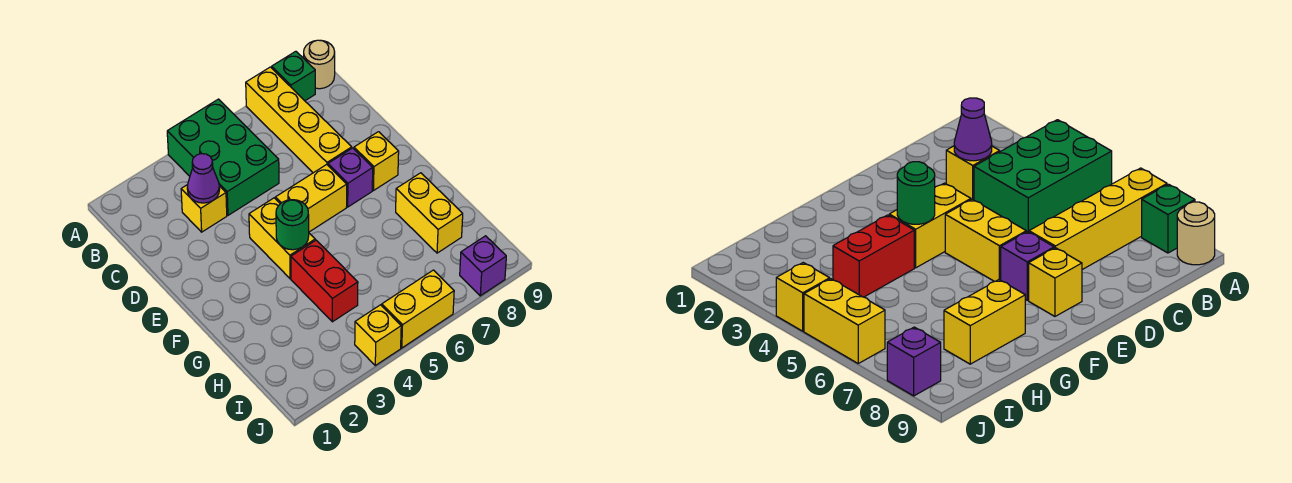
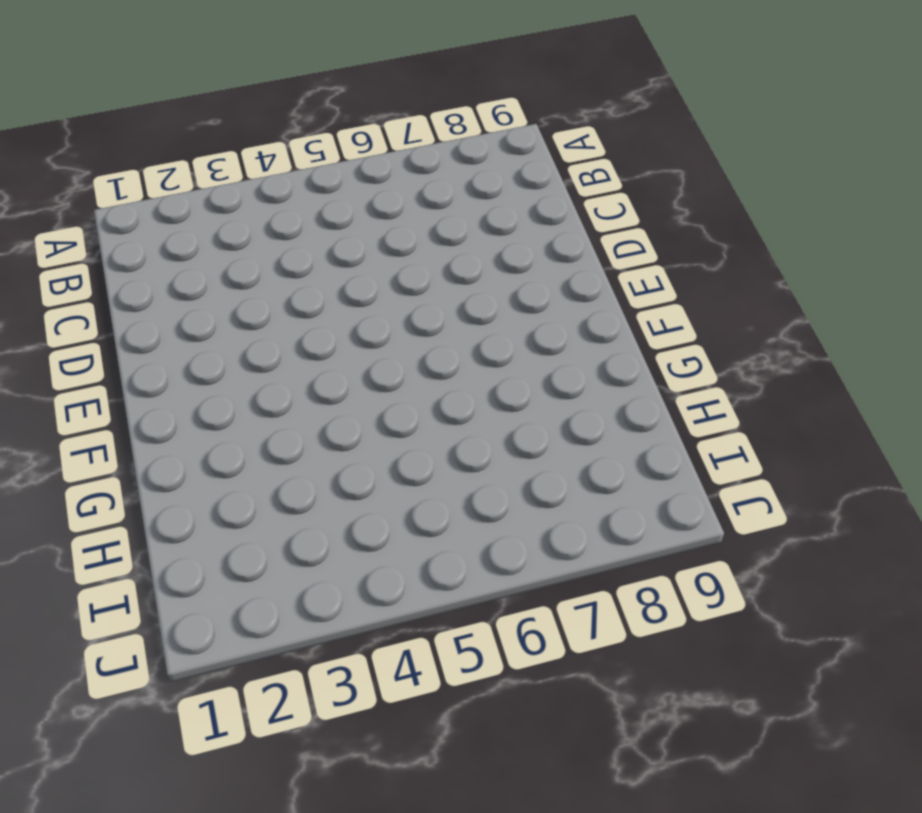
none -> green 2x3 brick [167,99,279,215]
none -> yellow 1x4 brick [246,67,352,173]
none -> green 1x1 brick [272,51,315,101]

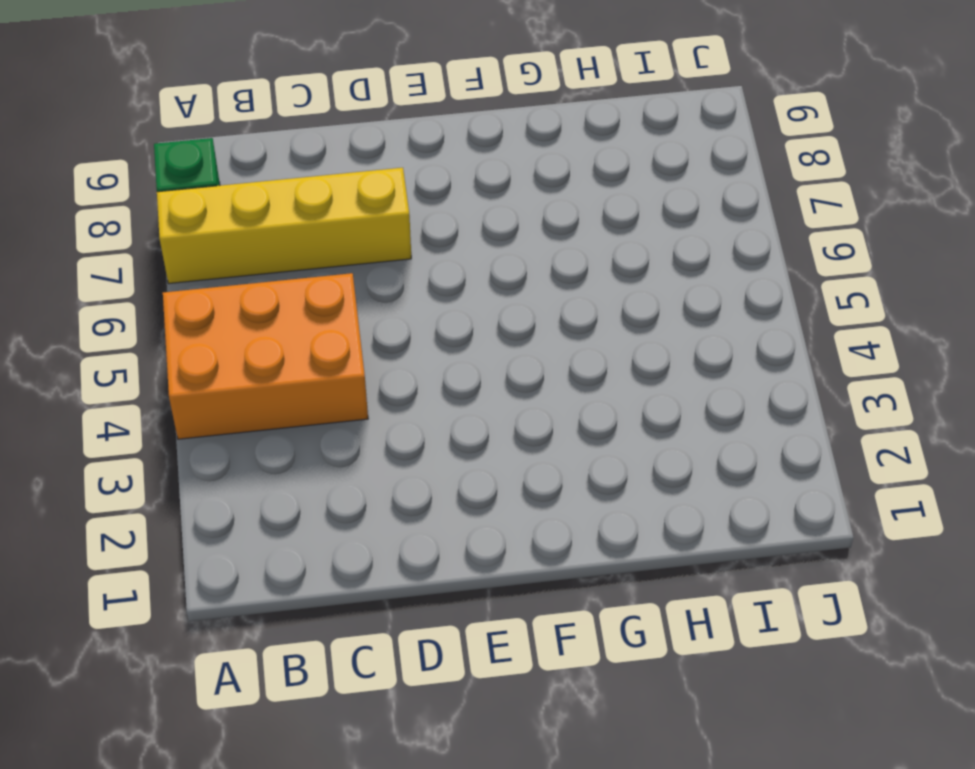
orange 2x3 brick [163,273,368,439] -> green 2x3 brick [167,99,279,215]
none -> tan 1x1 round brick [304,40,335,89]
none -> yellow 1x1 brick [181,185,227,232]
none -> yellow 1x2 brick [249,198,315,279]

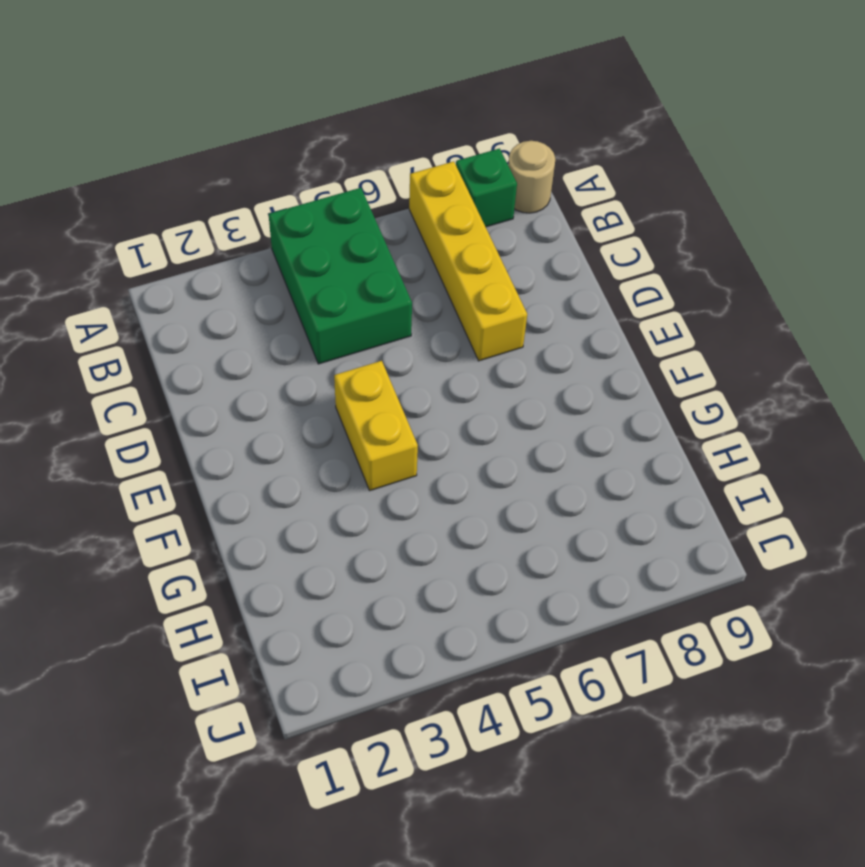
none -> yellow 1x1 brick [181,185,227,232]
none -> yellow 1x2 brick [275,165,347,232]
none -> purple 1x1 brick [328,148,373,207]

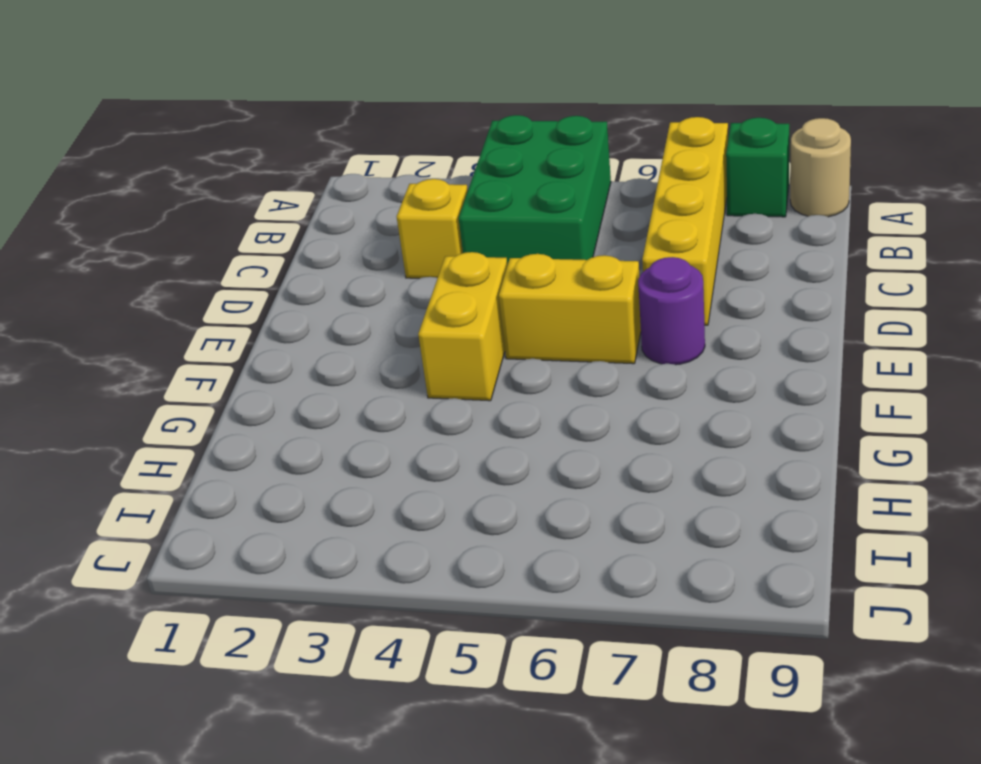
purple 1x1 round brick [638,257,705,365] -> purple 1x1 brick [328,148,373,207]
none -> yellow 1x1 brick [354,132,399,190]
none -> red 1x2 brick [291,240,358,322]
none -> yellow 1x2 brick [396,173,463,253]

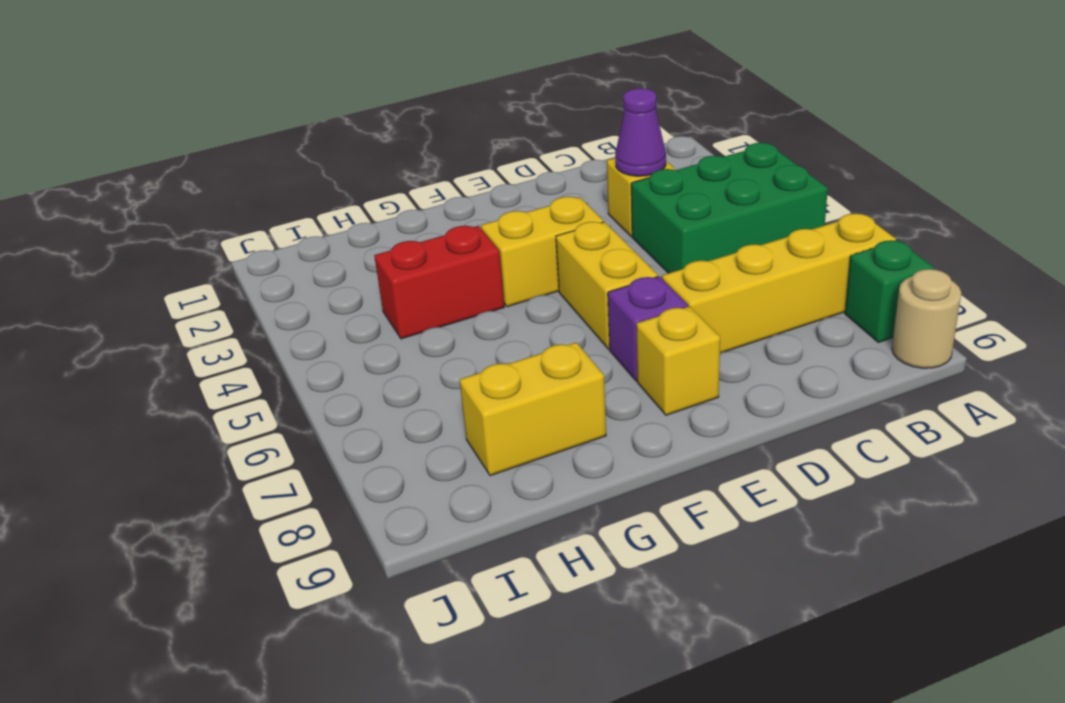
none -> yellow 1x1 brick [355,305,401,365]
none -> yellow 1x2 brick [382,270,454,348]
none -> purple 1x1 brick [460,236,506,296]

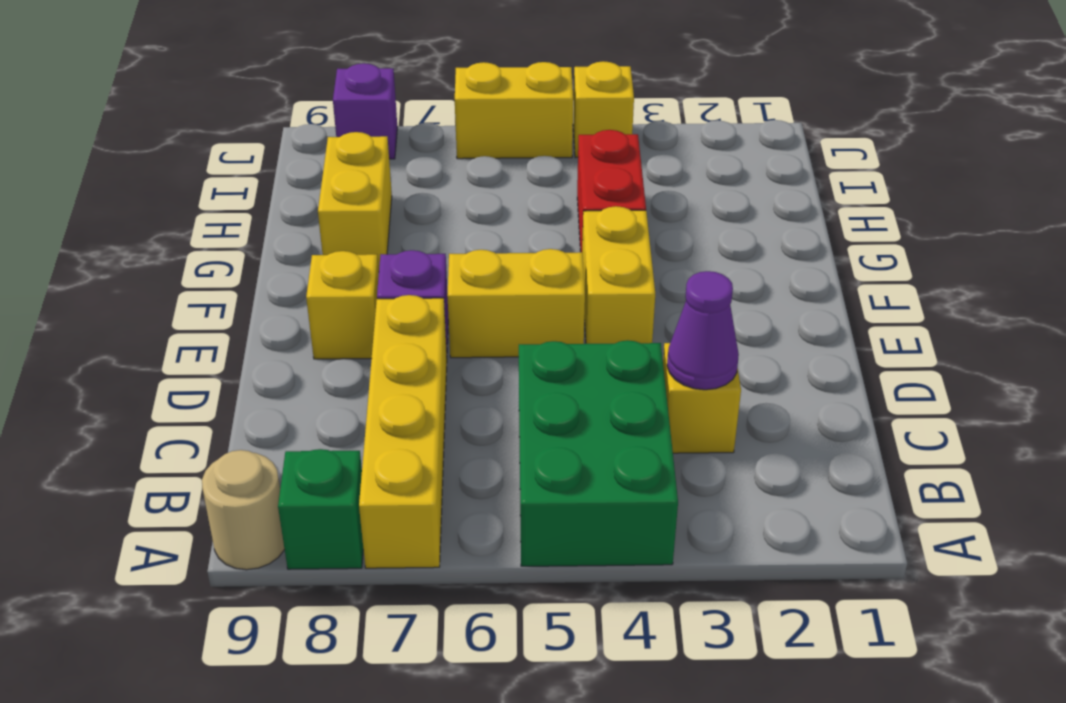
none -> green 1x1 round brick [276,200,309,250]

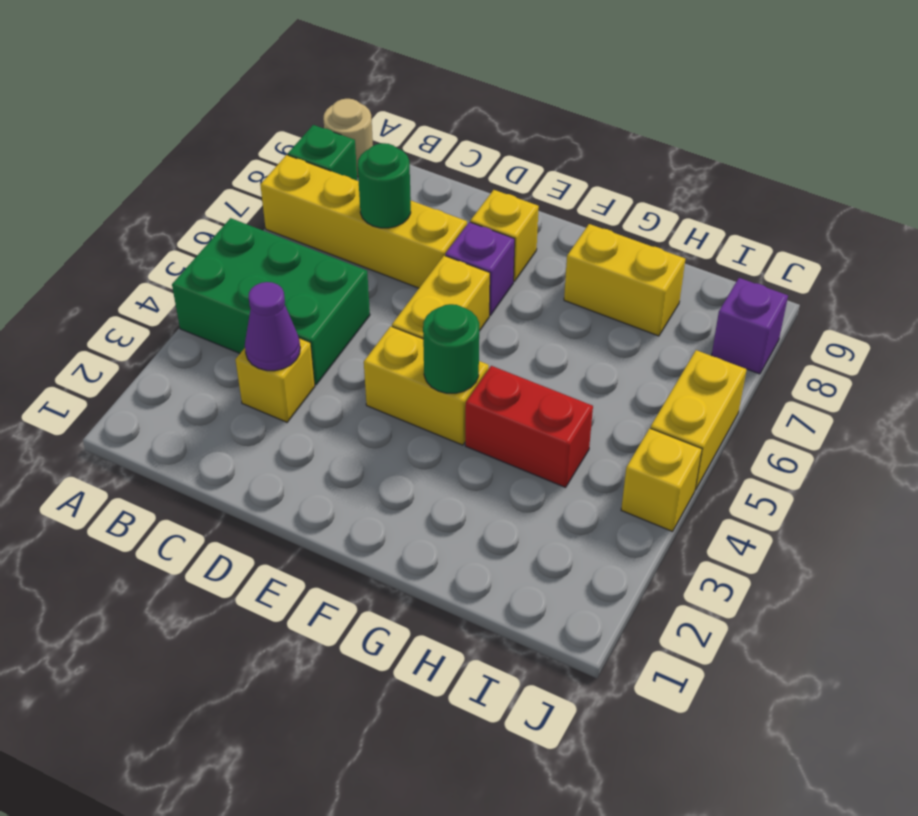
green 1x1 round brick [358,143,411,228] -> none

